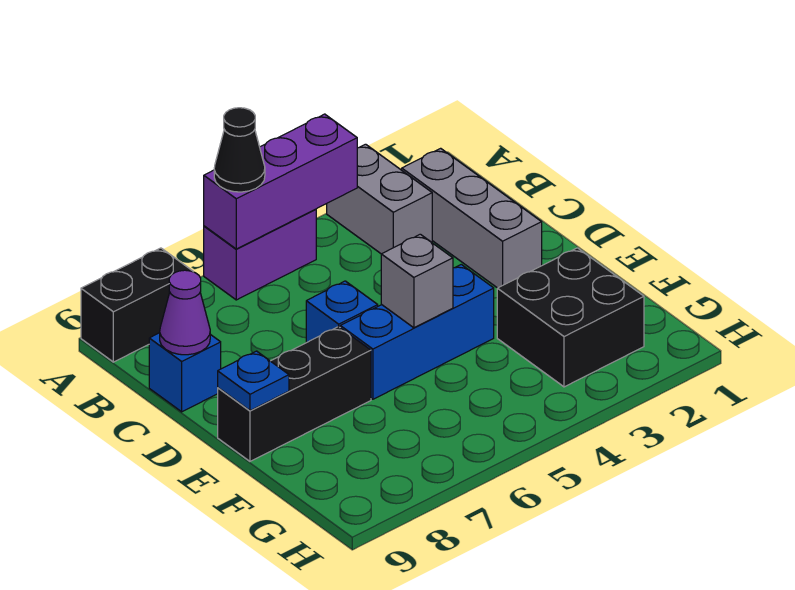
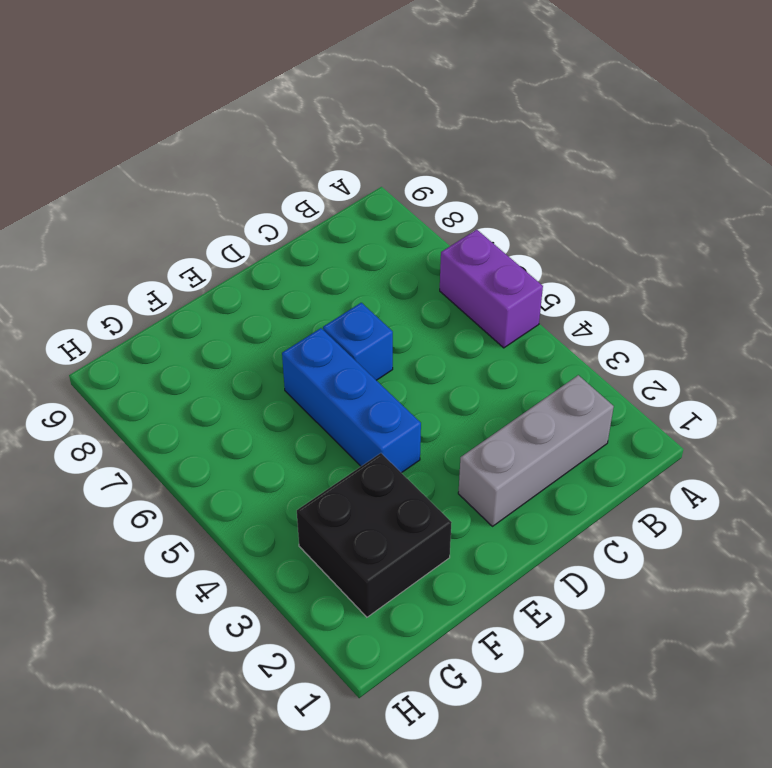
none -> grey 1x2 brick [327,144,432,254]
none -> black 1x2 brick [81,248,193,362]
none -> blue 1x1 brick [149,333,221,412]

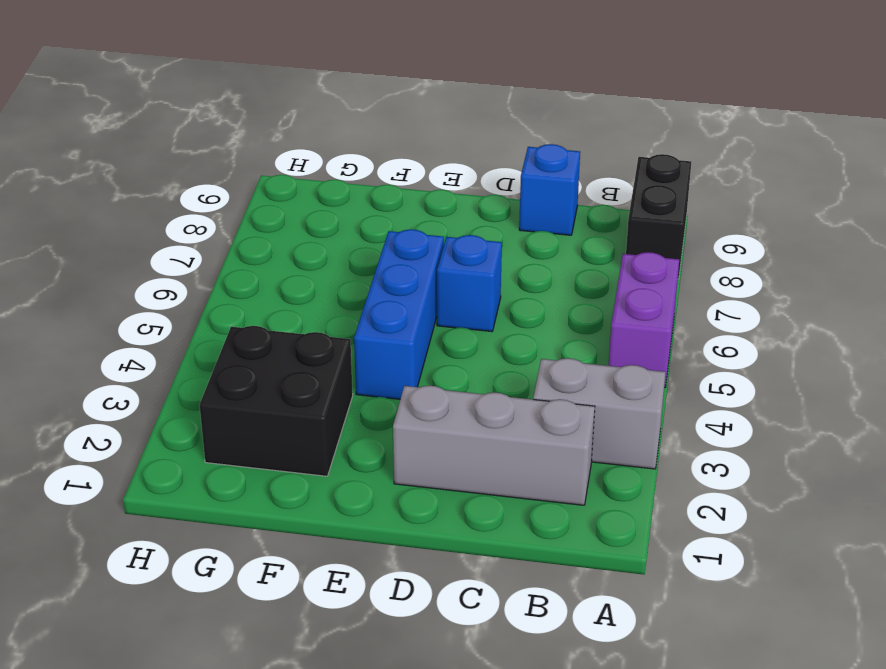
none -> black 1x3 brick [218,327,371,461]
none -> purple 1x3 brick [204,114,357,249]
none -> purple 1x1 cone [160,270,210,355]

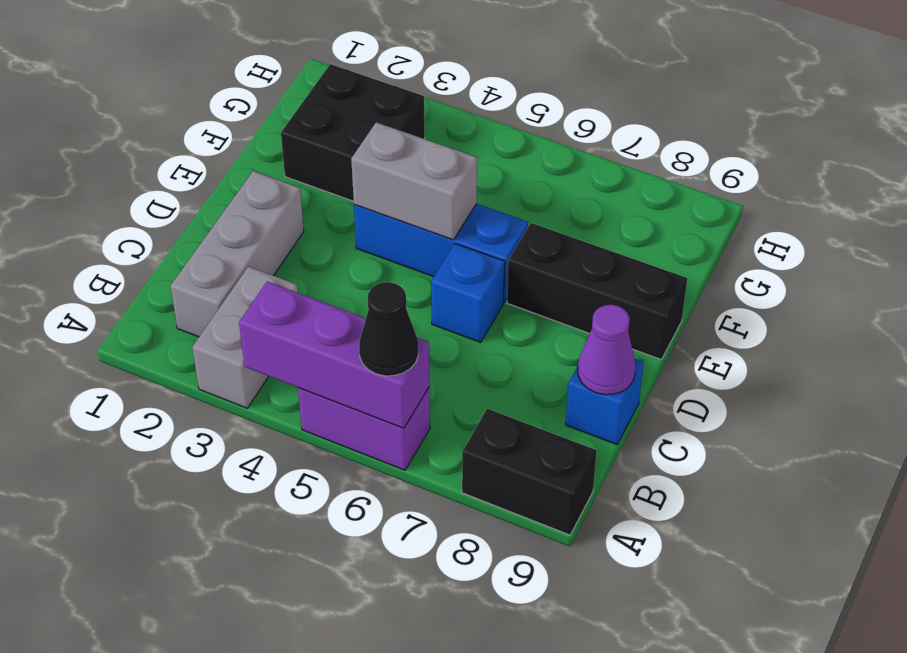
grey 1x2 brick [351,122,477,240] -> grey 1x1 brick [381,234,453,328]
none -> blue 1x1 plate [218,351,289,411]

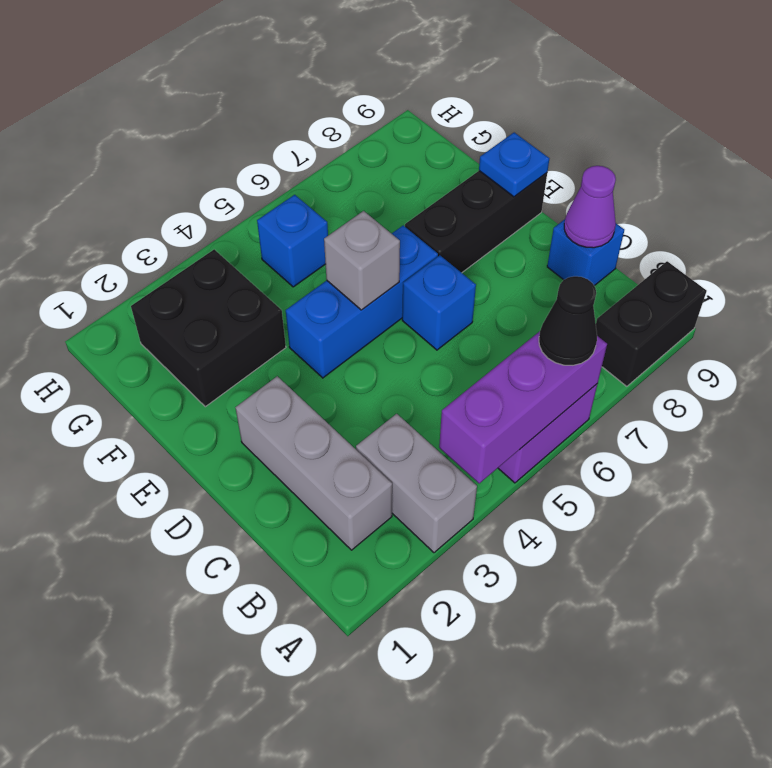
blue 1x1 brick [257,195,328,287] -> none

